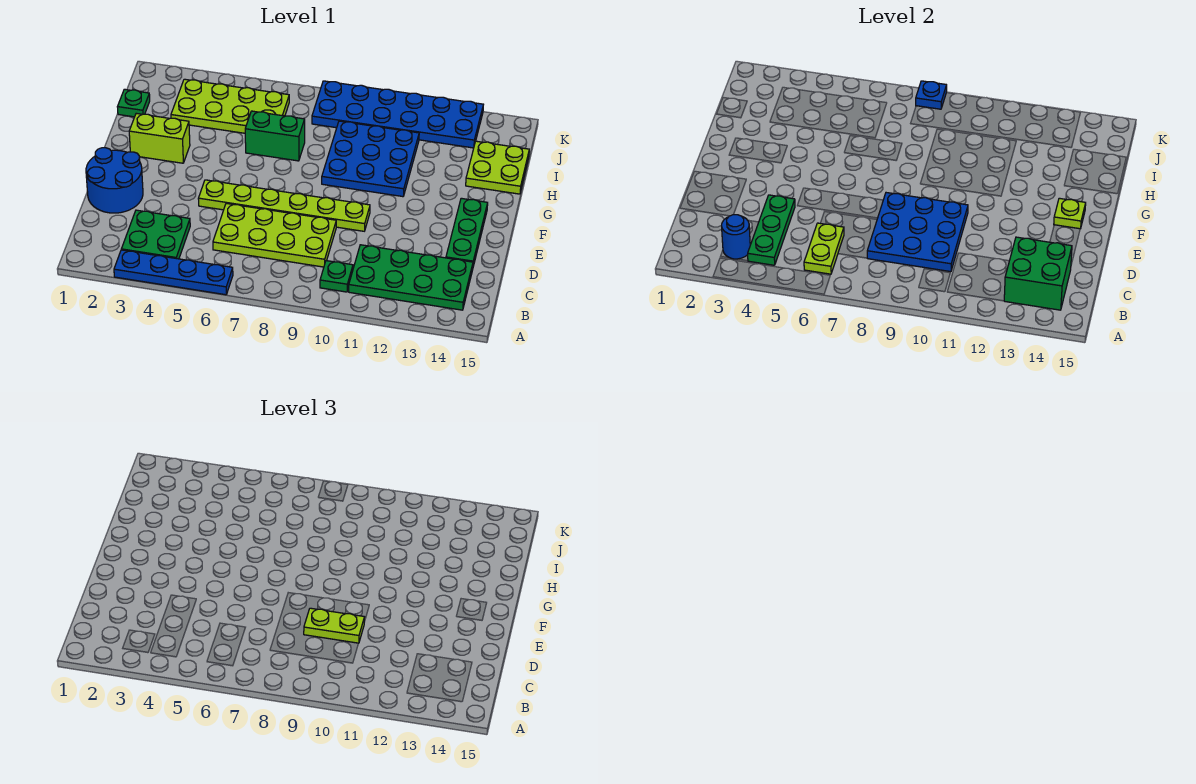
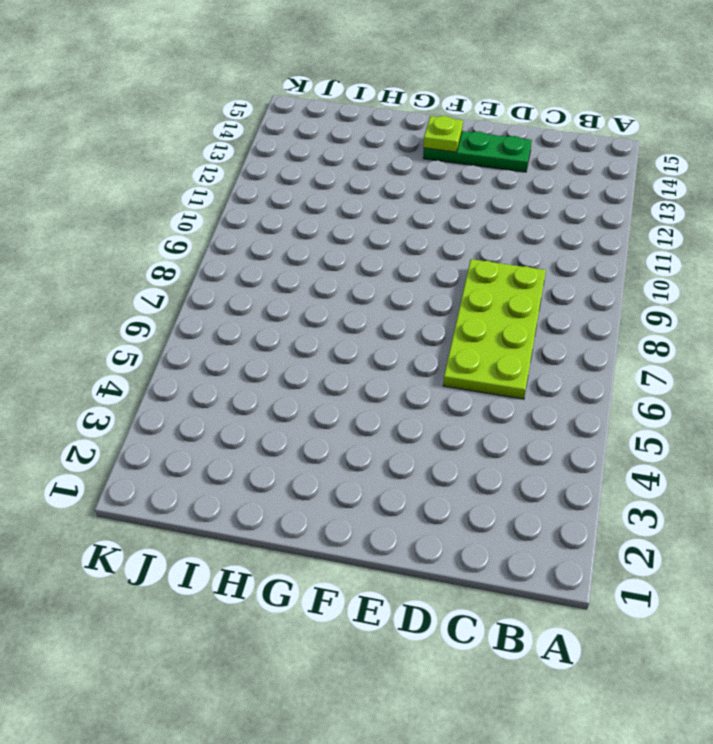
none -> blue 1x4 plate [114,250,233,295]
none -> green 2x2 plate [121,210,190,259]
none -> green 1x1 plate [320,261,353,292]

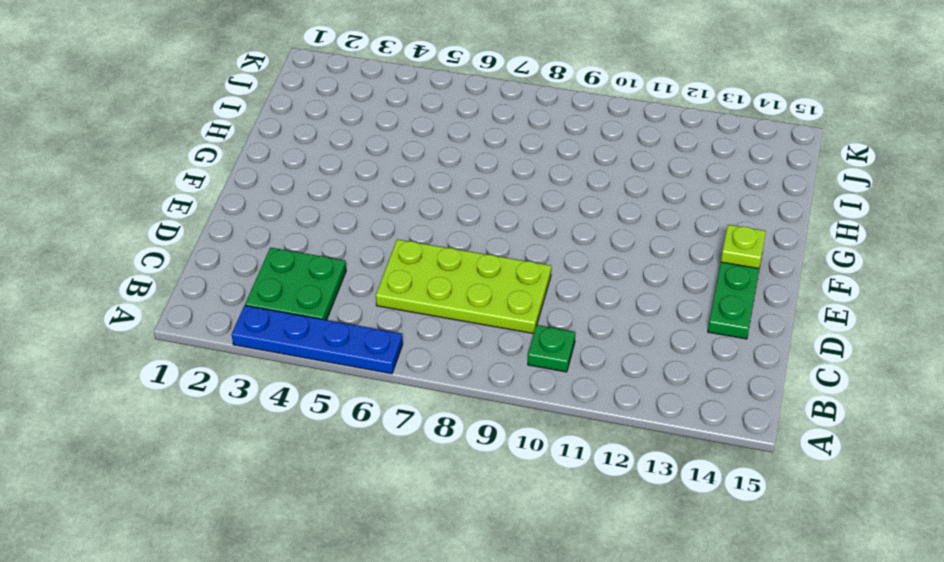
none -> green 2x4 plate [349,245,473,310]
none -> blue 2x2 round brick [86,148,143,213]
none -> lime 1x6 plate [198,180,370,231]

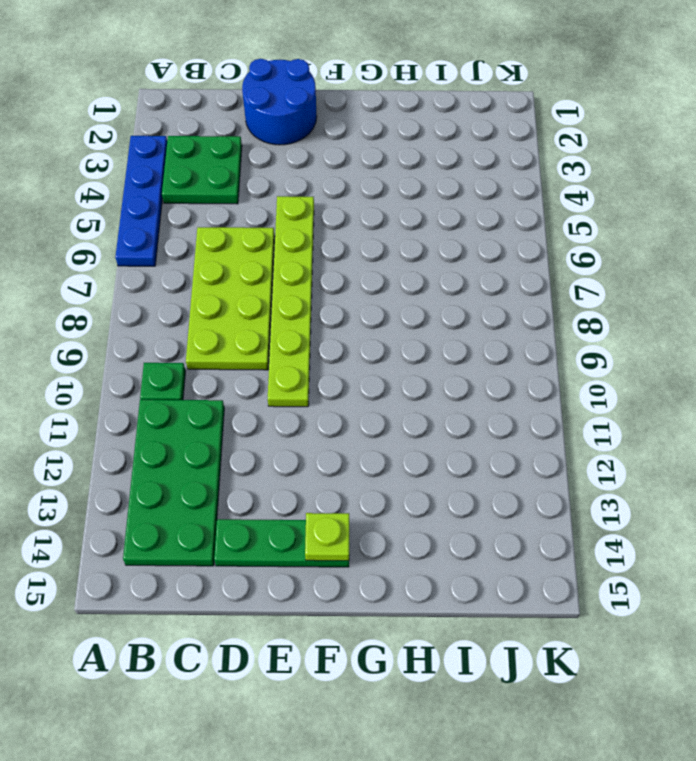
none -> lime 1x2 brick [129,113,190,163]
none -> blue 3x3 plate [322,121,419,197]
none -> green 1x2 brick [245,111,305,161]

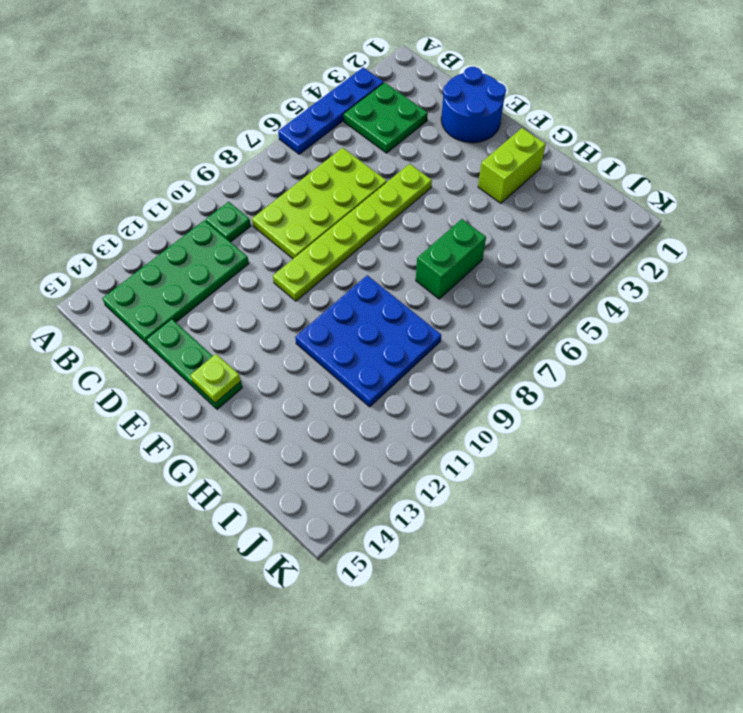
none -> lime 2x2 plate [466,141,529,194]
none -> green 1x1 plate [118,89,150,117]
none -> lime 2x4 plate [171,79,289,133]

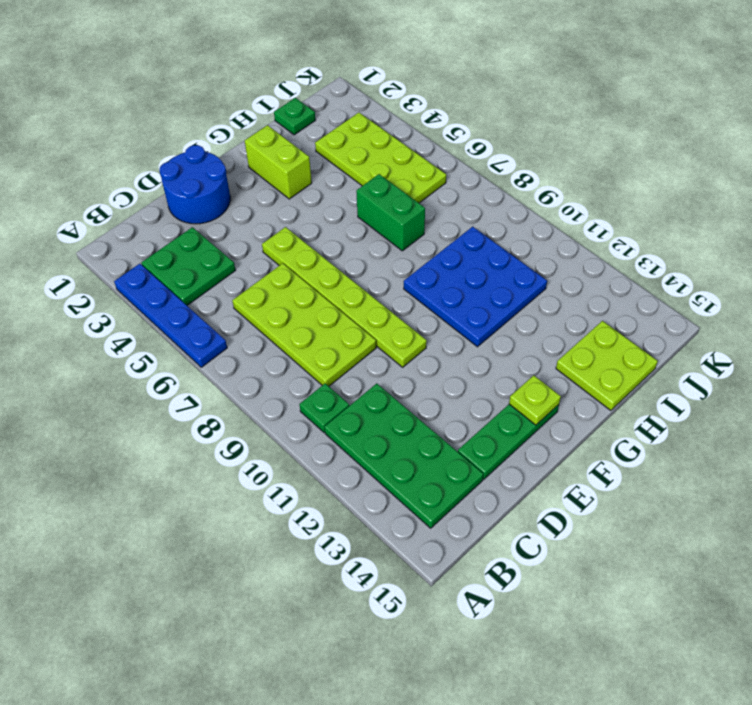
none -> blue 2x6 plate [312,81,483,148]
none -> blue 1x1 round brick [722,215,750,259]
none -> green 1x3 plate [748,195,795,265]

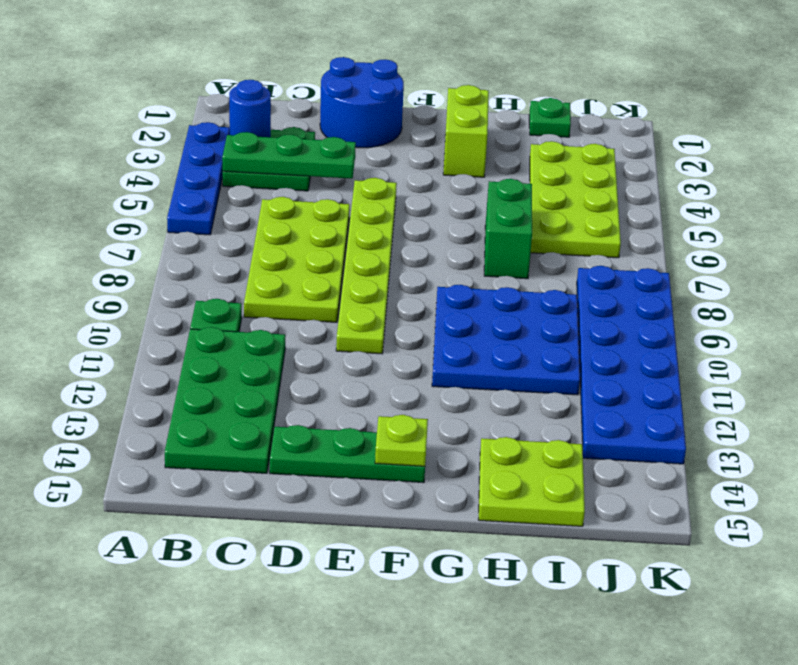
none -> lime 1x2 plate [804,223,844,274]
none -> green 2x2 brick [1004,237,1072,310]
none -> blue 3x3 plate [867,193,968,272]

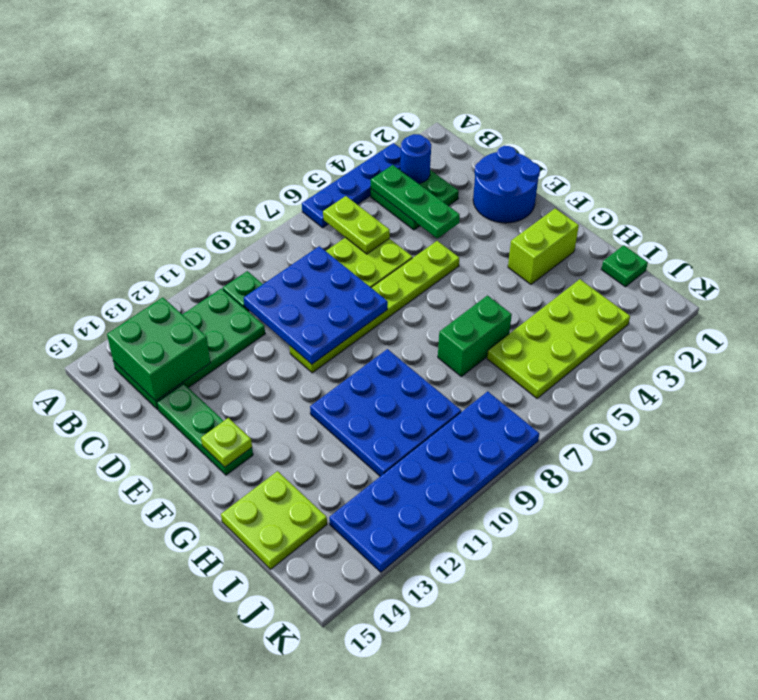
none -> blue 1x1 plate [916,81,947,109]
none -> lime 1x2 plate [304,608,364,643]

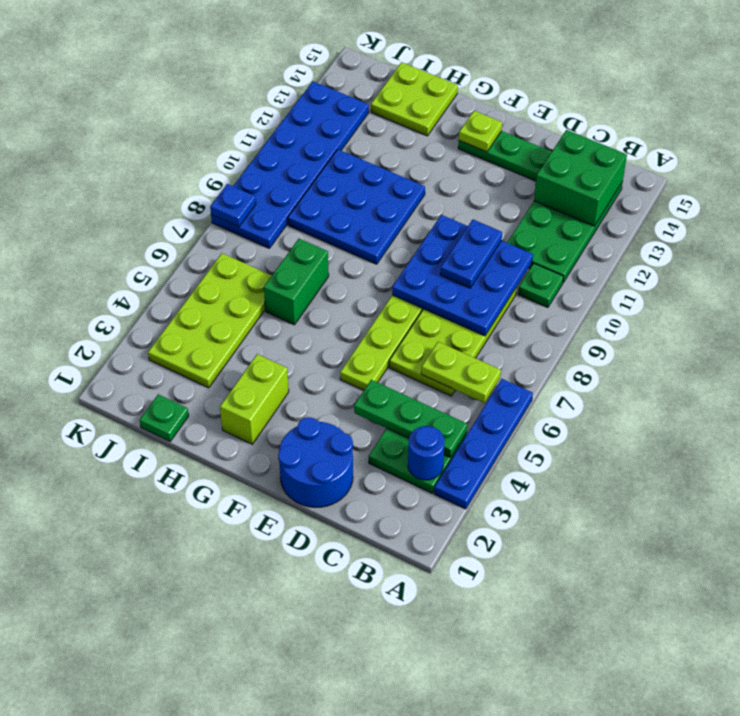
blue 1x2 plate [440,220,502,288] -> lime 1x2 plate [304,608,364,643]

